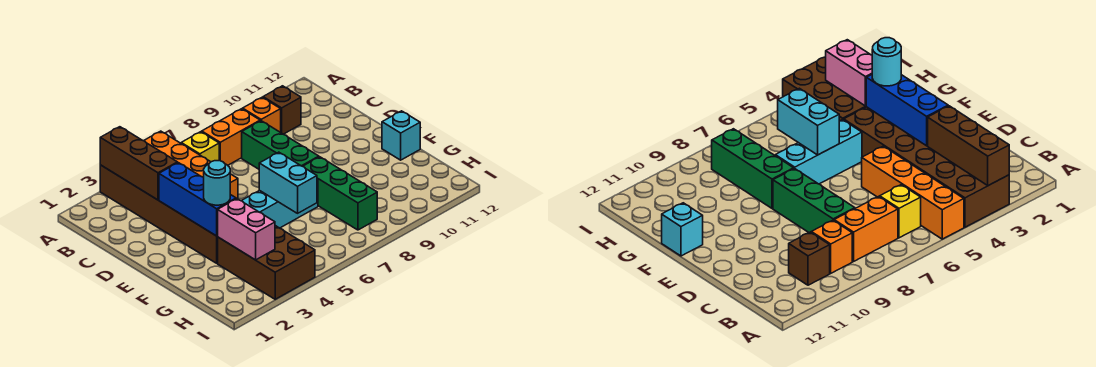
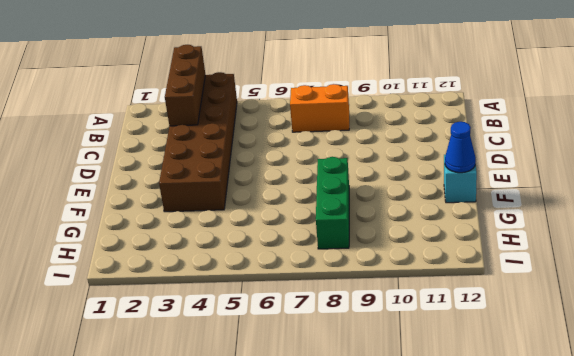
blue 1x1 cone [445,122,476,173] -> none
none -> orange 1x4 brick [144,131,238,199]
none -> yellow 1x1 brick [181,132,219,162]
none -> orange 1x1 brick [243,97,281,132]

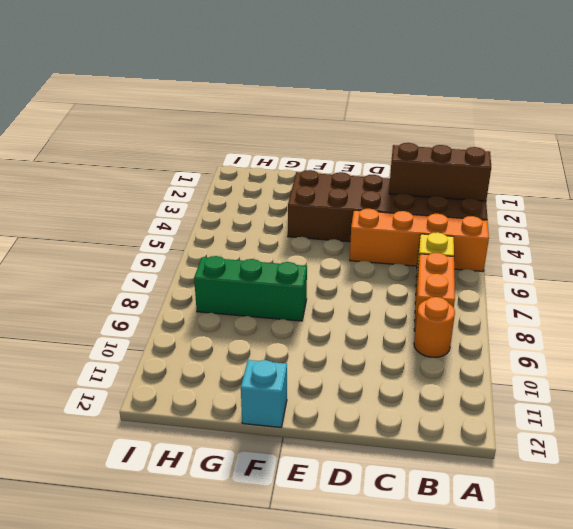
orange 1x1 round brick [414,297,455,357] -> orange 1x1 brick [243,97,281,132]
none -> brown 1x1 brick [263,86,301,134]
none -> green 1x3 brick [242,121,319,169]
none -> cyan 1x3 brick [242,179,318,228]

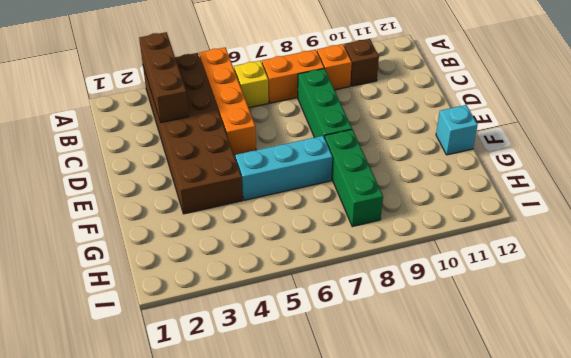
none -> brown 2x3 brick [218,226,315,299]
none -> blue 1x3 brick [159,163,236,236]
none -> cyan 1x2 brick [259,152,317,213]

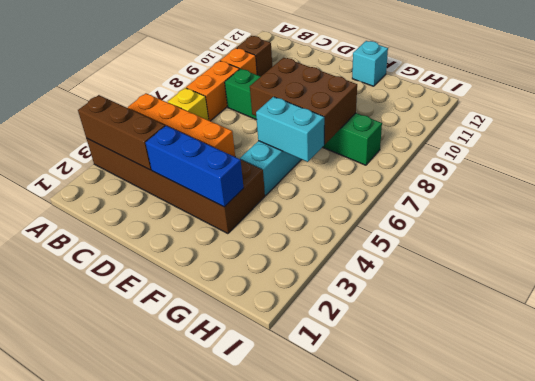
brown 2x3 brick [250,58,357,144] -> brown 2x3 brick moved to [218,226,315,299]
none -> pink 1x2 brick [218,199,275,260]
none -> cyan 1x1 round brick [204,161,230,205]

